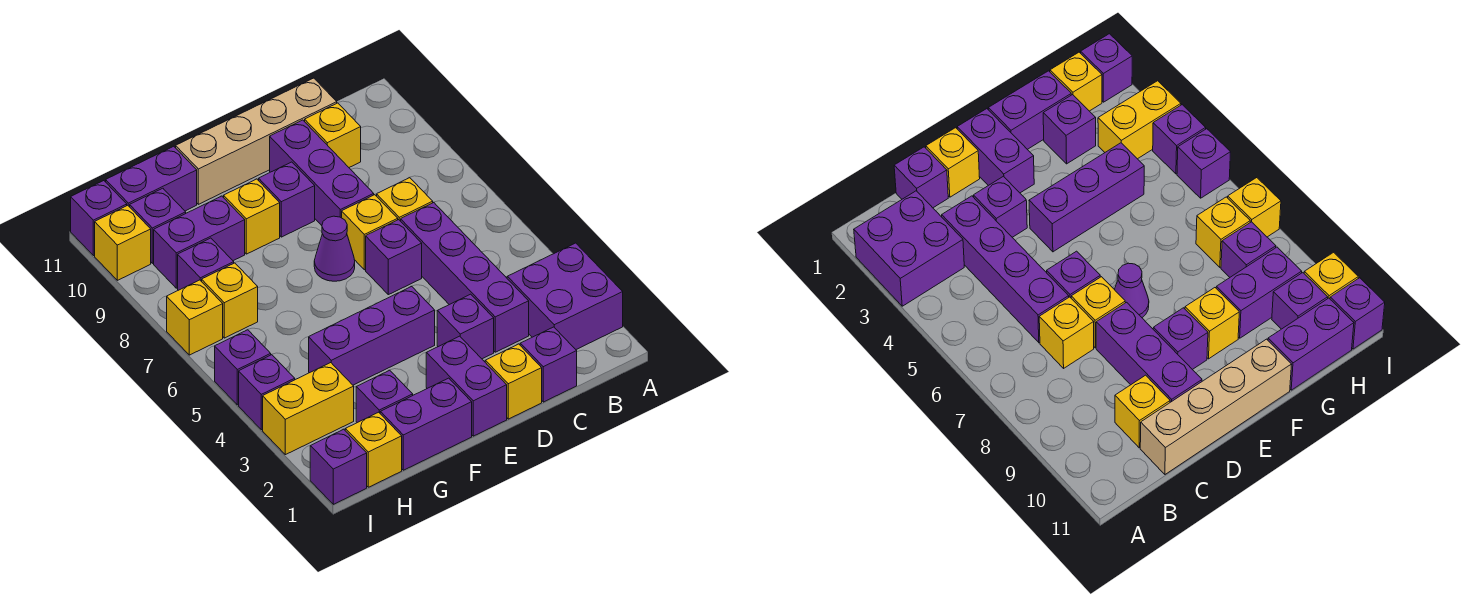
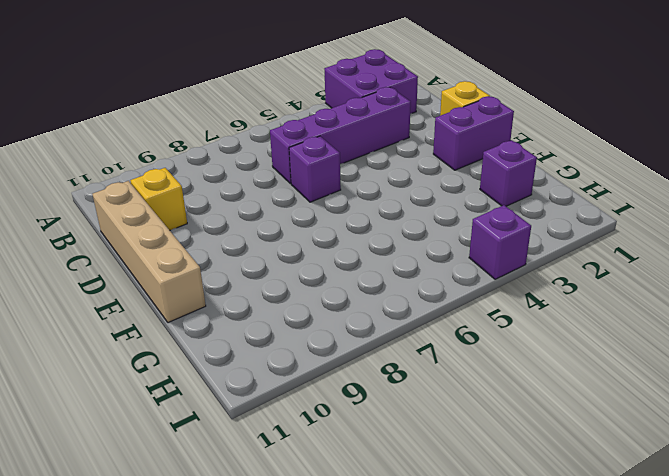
none -> purple 1x1 brick [520,327,577,402]
none -> yellow 1x1 brick [377,178,433,221]
none -> purple 1x1 brick [437,294,494,359]
none -> yellow 1x1 brick [342,195,398,270]

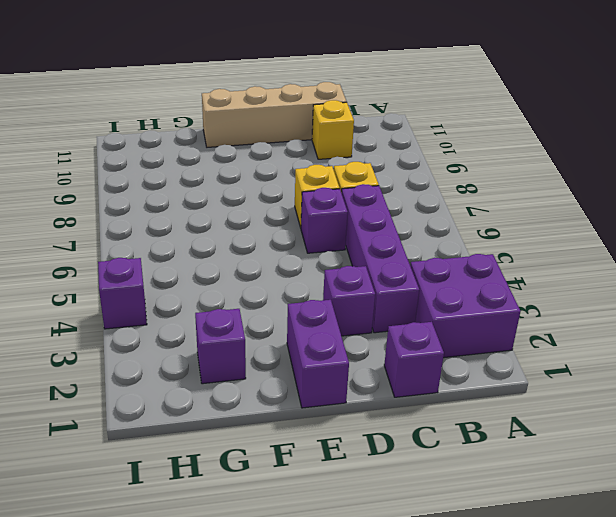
none -> yellow 1x1 brick [485,344,542,419]
none -> purple 1x3 brick [270,120,374,226]
none -> purple 1x3 brick [309,287,435,385]
none -> purple 1x1 cone [314,216,355,281]

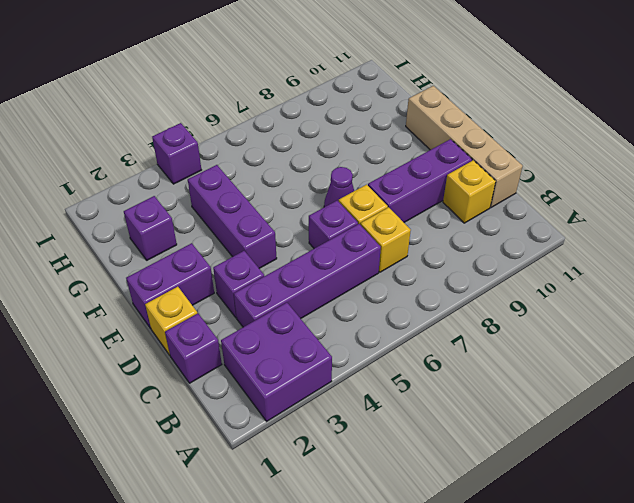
none -> purple 1x1 brick [259,162,315,237]
none -> purple 1x2 brick [380,378,472,470]
none -> yellow 1x1 brick [224,179,280,254]
none -> purple 1x2 brick [154,196,245,288]

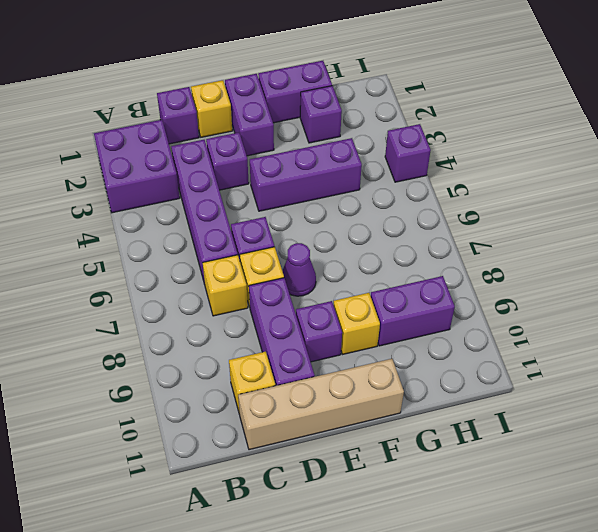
none -> purple 1x2 brick [106,146,197,211]
none -> yellow 1x1 brick [345,412,402,487]
none -> yellow 1x2 brick [263,363,354,455]
none -> yellow 1x1 brick [202,263,258,338]

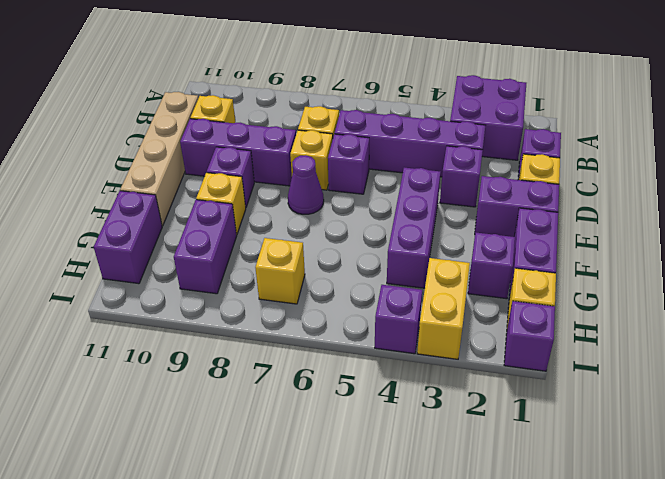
none -> purple 1x1 brick [178,238,234,290]
none -> purple 1x1 brick [130,188,186,263]
none -> purple 1x1 brick [215,330,271,405]
none -> yellow 1x1 brick [167,280,223,355]

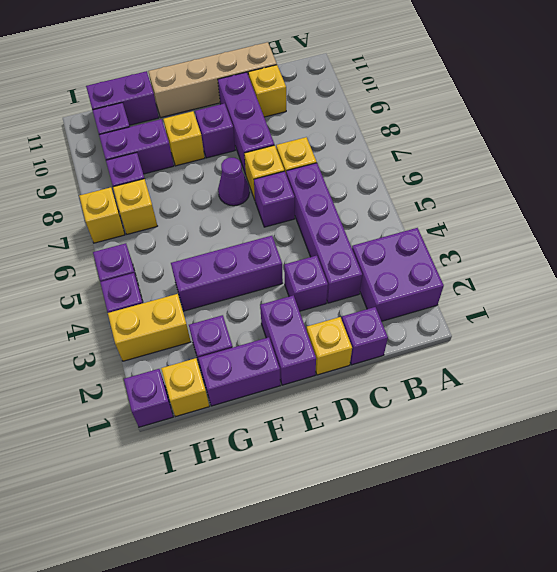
none -> yellow 1x1 brick [95,205,151,280]
none -> purple 1x1 brick [71,181,127,256]

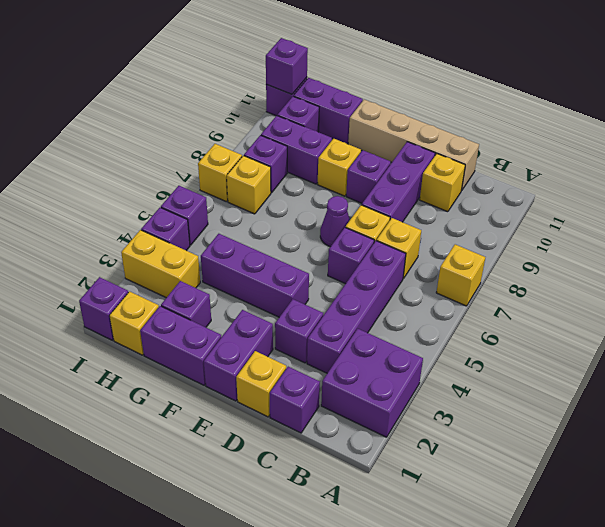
yellow 1x1 brick [436,244,485,306] -> yellow 1x1 brick moved to [95,205,151,280]
purple 1x1 brick [266,38,308,94] -> none

